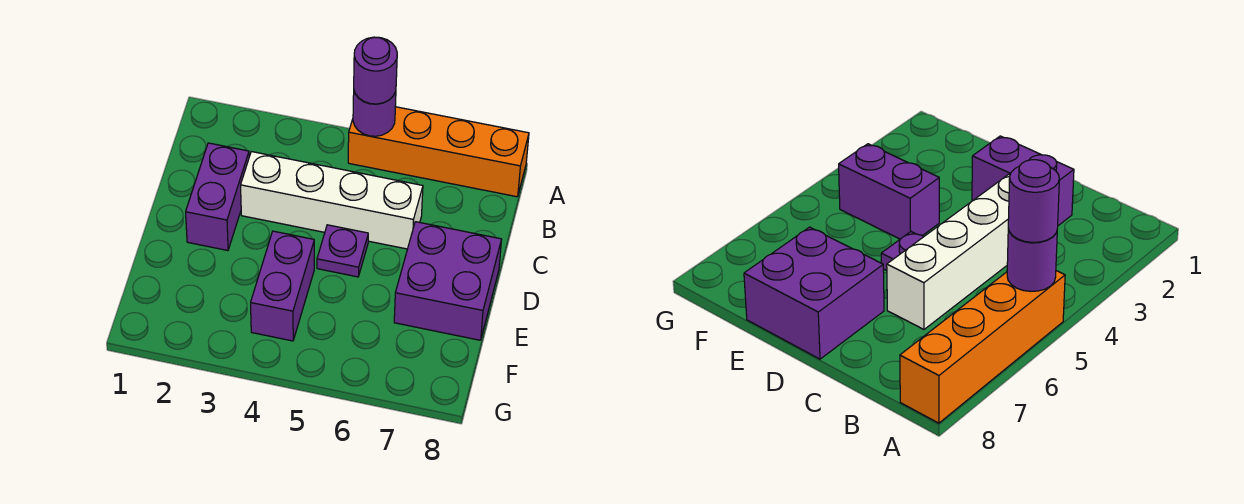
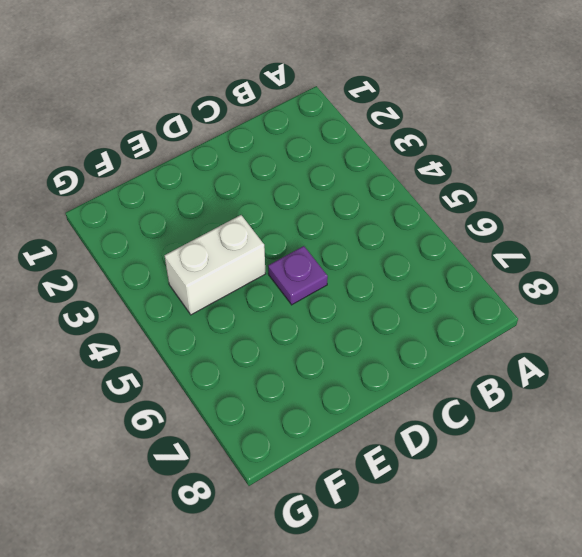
white 1x2 brick [165,215,265,315] -> purple 1x2 brick [251,231,314,341]
none -> orange 1x4 brick [348,107,529,197]
none -> purple 1x2 brick [186,143,249,251]

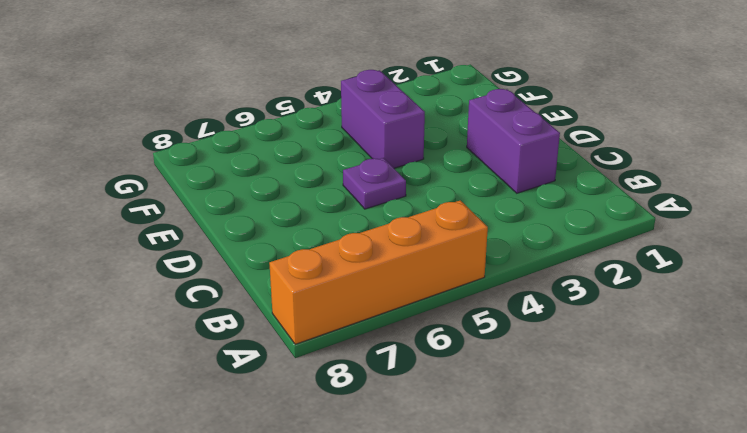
none -> white 1x4 brick [241,152,423,249]
none -> purple 2x2 brick [394,222,502,340]

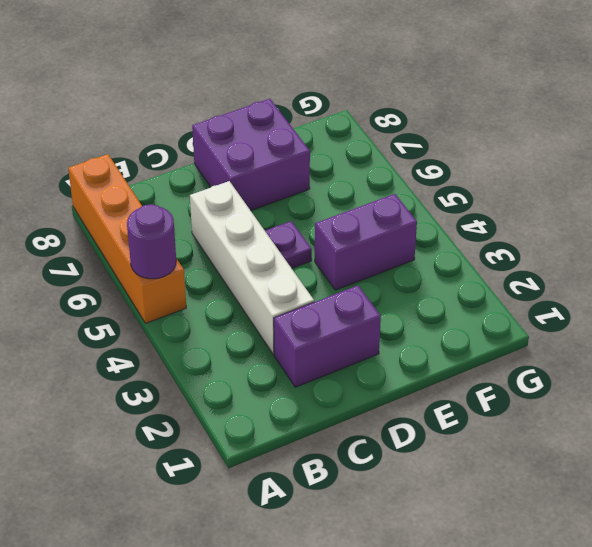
none -> purple 1x1 round brick [354,37,397,104]

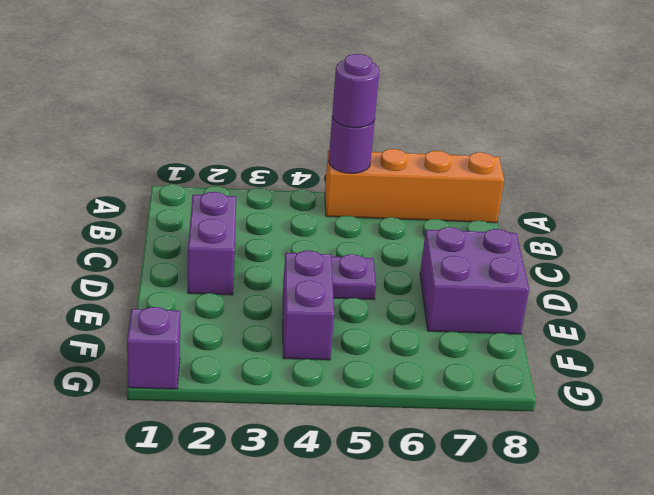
purple 1x1 brick [127,307,180,389] -> none
none -> white 1x4 brick [241,152,423,249]

